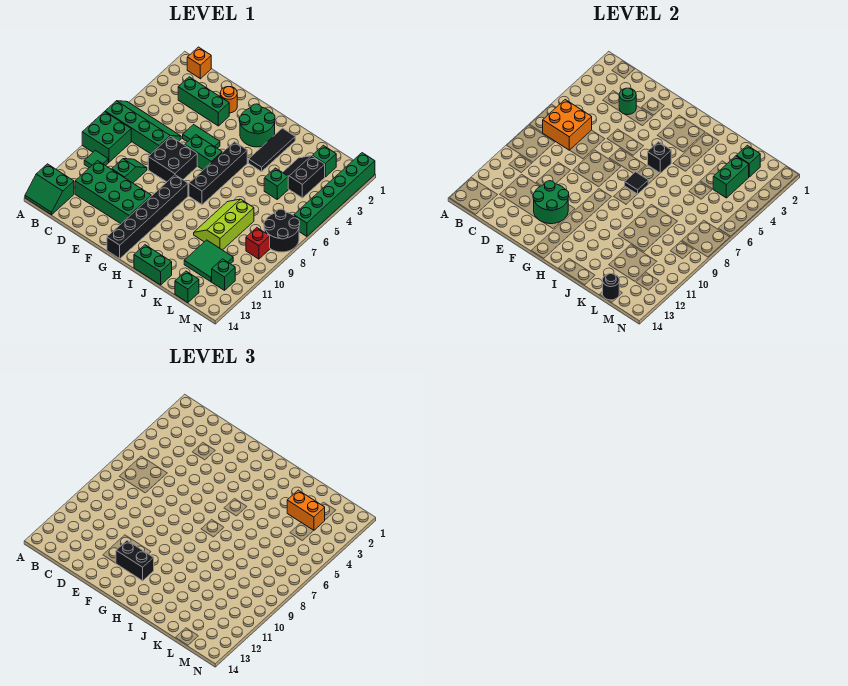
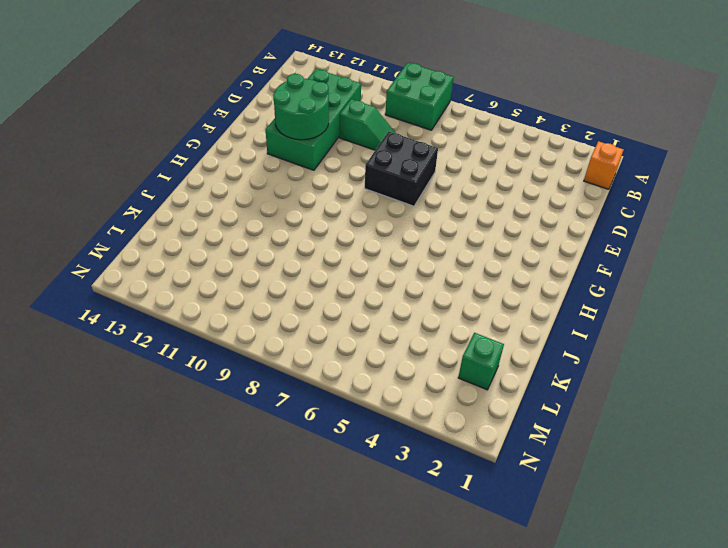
none -> green 2x4 slope [105,101,181,154]
none -> green 2x2 slope [25,164,74,215]
none -> green 1x1 tile [84,150,108,168]
none -> green 1x3 brick [178,77,229,126]

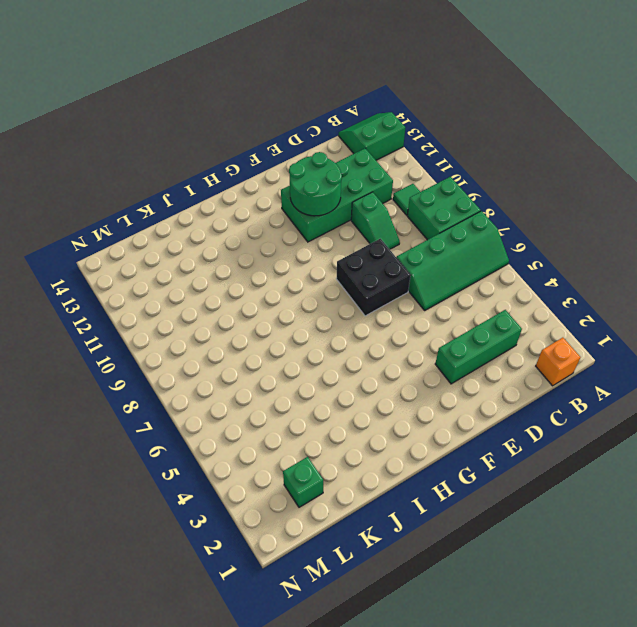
none -> orange 1x1 round brick [220,87,237,113]
none -> green 1x2 tile [183,125,220,148]
none -> green 1x2 brick [185,135,222,170]
none -> green 2x2 round brick [239,104,275,147]

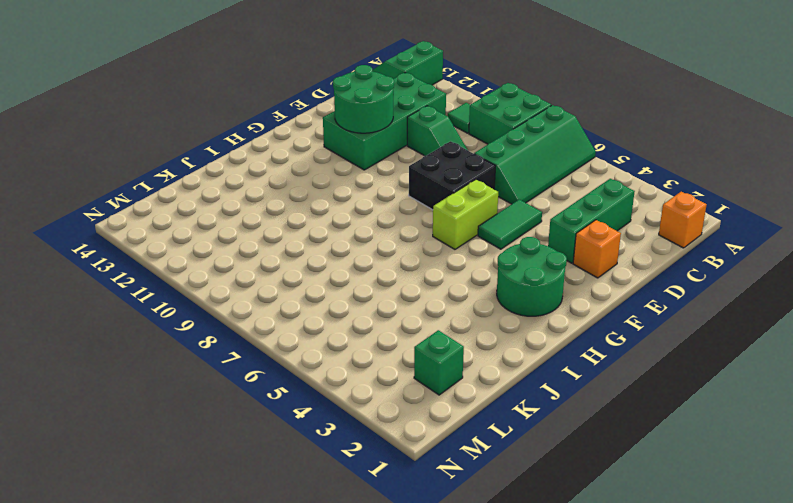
orange 1x1 brick [573,220,621,278] -> orange 1x1 round brick [220,87,237,113]
lime 1x2 brick [433,179,498,249] -> green 1x2 brick [185,135,222,170]
none -> black 1x6 brick [107,175,188,259]
none -> black 1x4 brick [189,142,247,205]
none -> black 1x3 tile [249,128,295,172]
none -> green 1x2 brick [134,245,172,285]

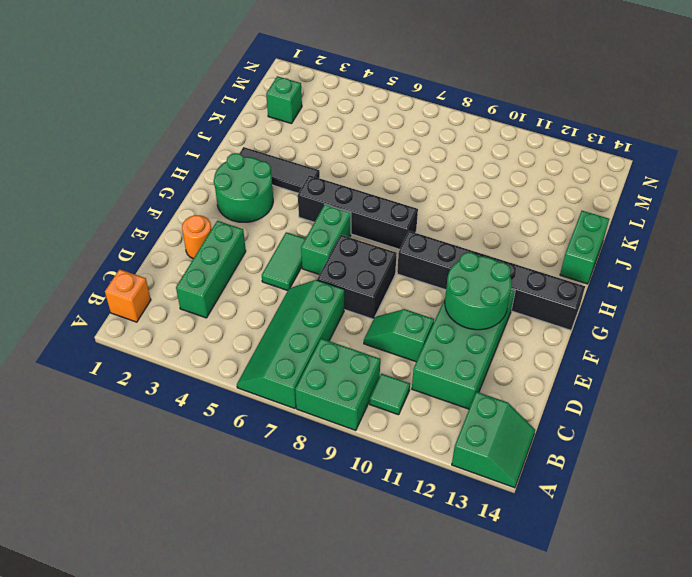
none -> lime 2x3 slope [194,199,254,250]
none -> black 2x2 slope [283,156,325,198]
none -> green 1x1 brick [264,168,288,199]
none -> green 2x2 tile [184,240,233,282]

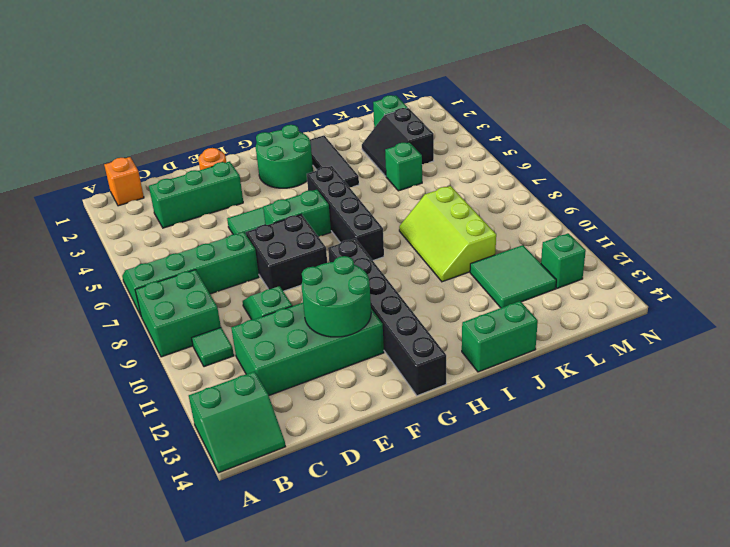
none -> green 1x1 brick [175,271,199,303]
none -> black 2x2 round brick [264,209,300,252]
none -> red 1x1 brick [246,228,270,259]
none -> green 1x6 brick [294,153,375,236]

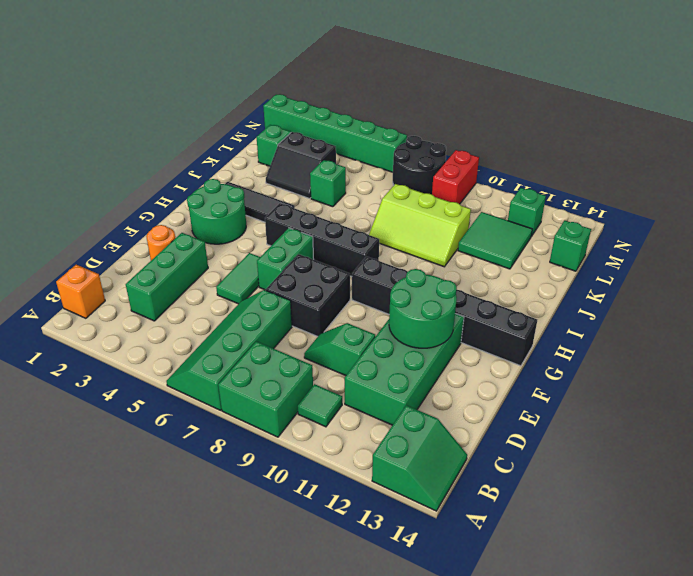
red 1x2 brick [432,150,479,204] -> red 1x1 brick [246,228,270,259]
none -> green 1x2 brick [134,245,172,285]
none -> orange 2x2 brick [543,100,592,150]
none -> green 1x1 round brick [619,88,636,115]
none -> black 1x1 brick [648,142,671,173]

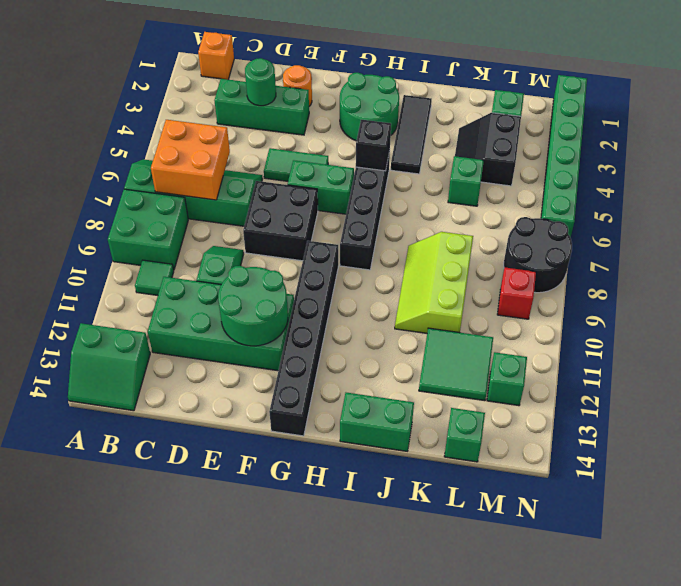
none -> black 1x1 tile [625,172,648,194]
none -> green 1x1 brick [737,145,760,177]
none -> green 1x2 brick [713,156,749,198]
none -> black 1x1 round brick [603,274,619,300]

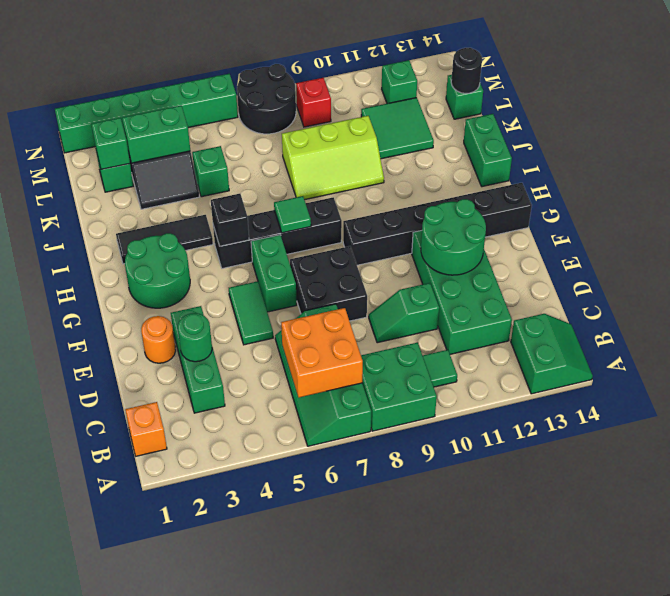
green 1x1 tile [274,196,311,233] -> black 1x1 tile [625,172,648,194]
none -> black 1x2 brick [116,541,154,581]
none -> orange 1x2 brick [287,490,325,530]

